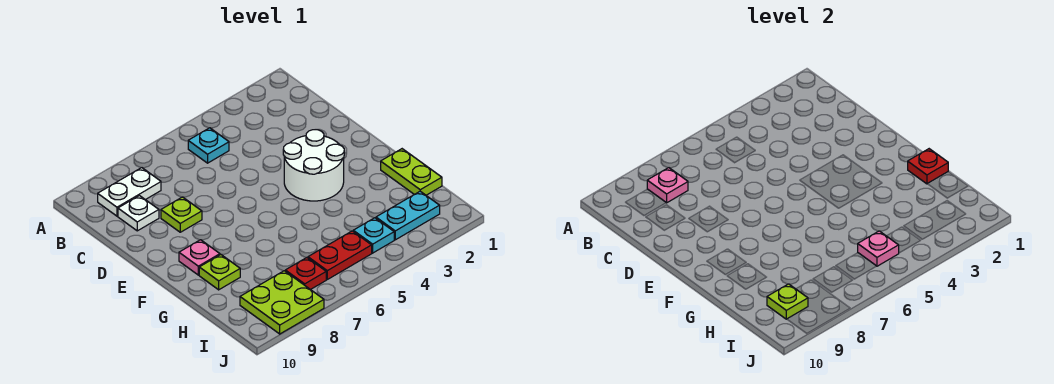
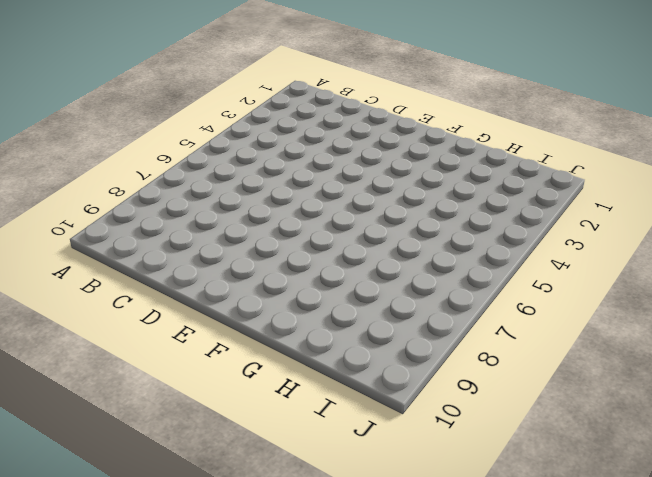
none -> cyan 1x1 plate [188,128,229,163]
none -> white 1x2 plate [98,168,161,216]
none -> white 1x1 plate [118,196,159,231]

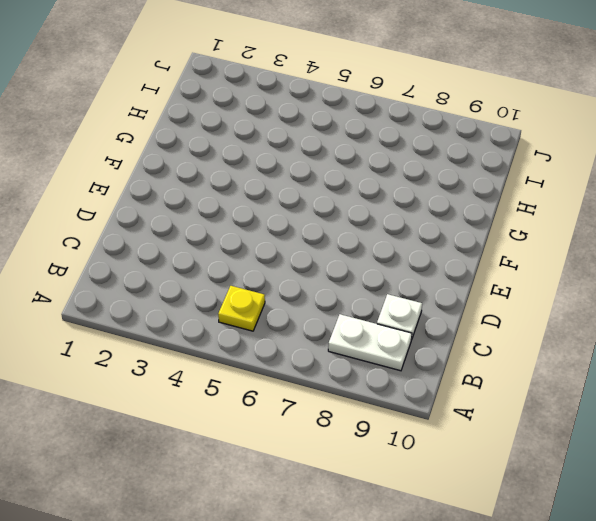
yellow 1x1 plate [218,286,265,331] -> cyan 1x1 plate [188,128,229,163]
none -> lime 1x1 plate [161,197,202,232]
none -> white 2x2 round brick [283,130,344,201]
none -> pink 1x1 plate [179,240,220,275]

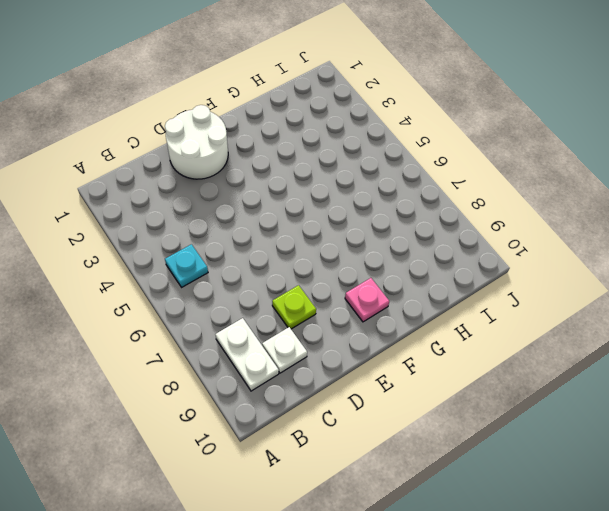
white 2x2 round brick [165,105,228,179] -> white 2x2 round brick moved to [283,130,344,201]
none -> lime 1x2 plate [381,149,442,195]
none -> lime 1x1 plate [199,254,240,290]
none -> cyan 1x2 plate [376,191,440,240]

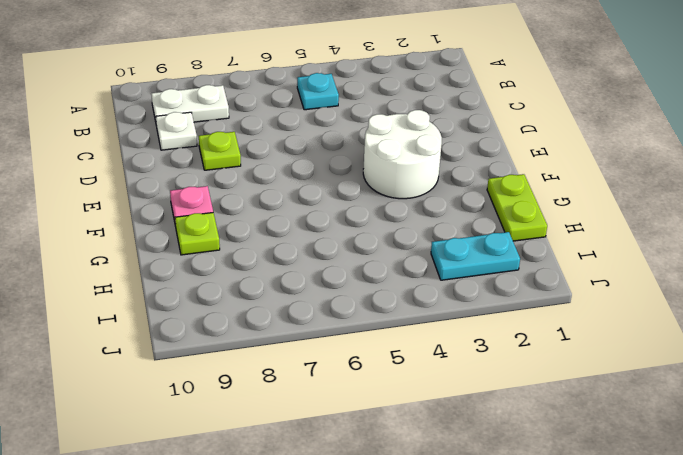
none -> cyan 1x1 plate [353,218,394,253]
none -> red 1x2 plate [308,231,372,279]
none -> red 1x1 plate [285,257,326,290]

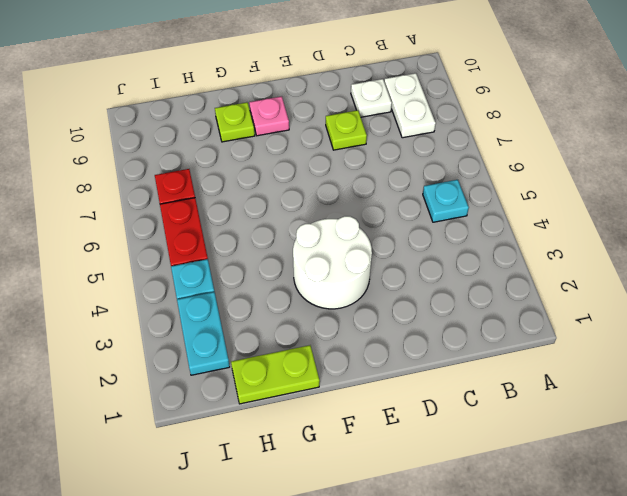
none -> lime 2x2 plate [240,271,324,334]
none -> pink 1x1 plate [647,168,688,203]
none -> red 1x1 plate [908,149,948,184]

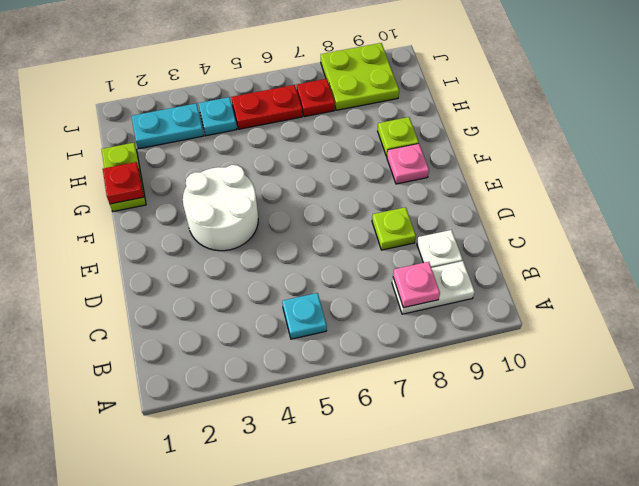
none -> pink 1x1 plate [858,231,899,266]
none -> lime 1x1 plate [767,284,808,319]

